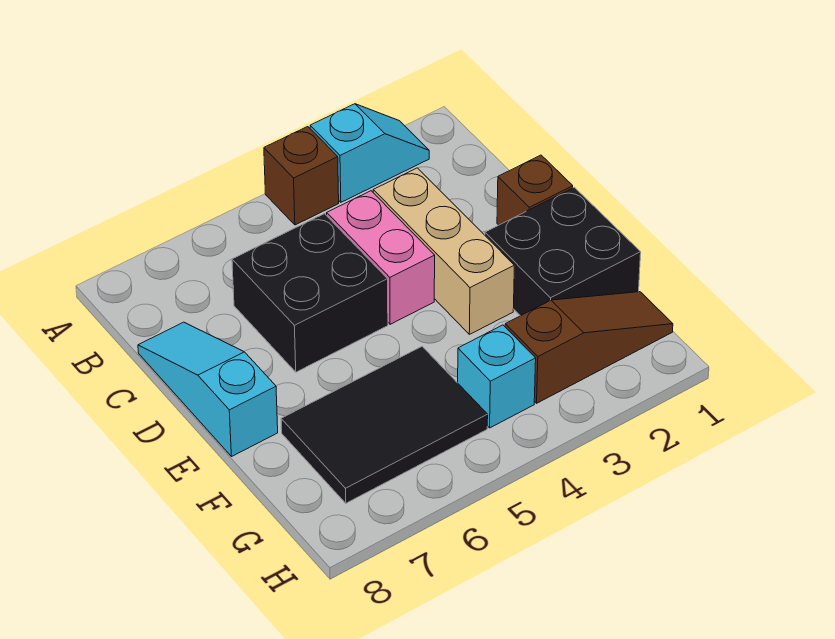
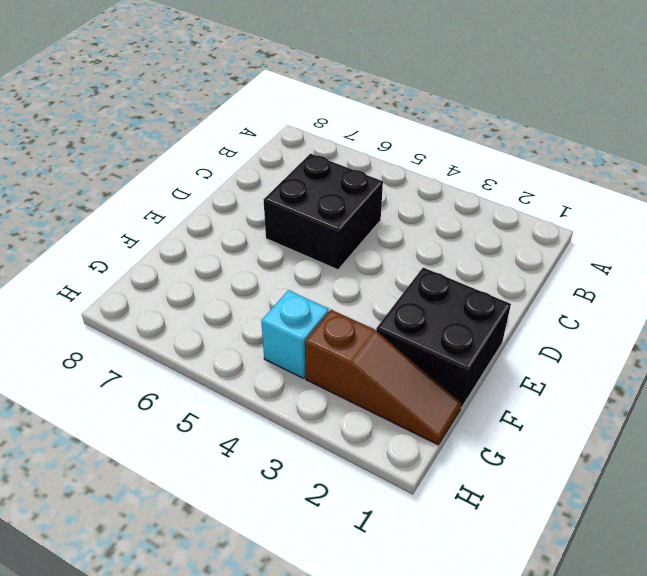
none -> cyan 1x2 slope [310,104,429,202]
none -> brown 1x1 brick [264,127,339,225]

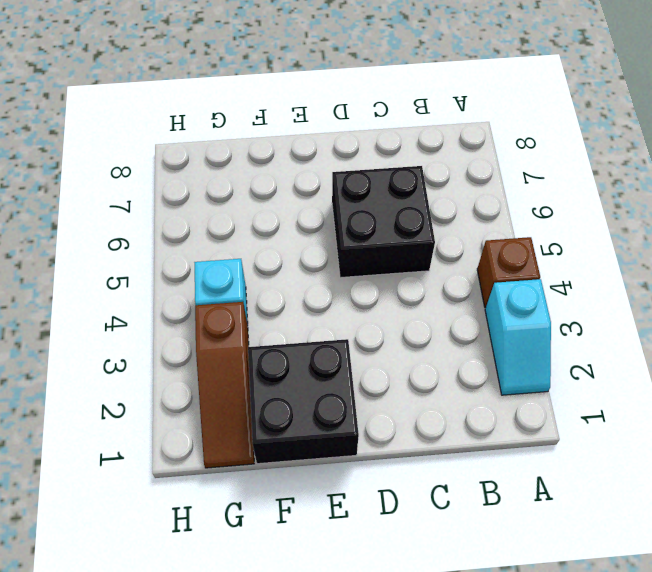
none -> tan 1x3 brick [373,168,514,334]
none -> pink 1x2 brick [327,191,435,324]

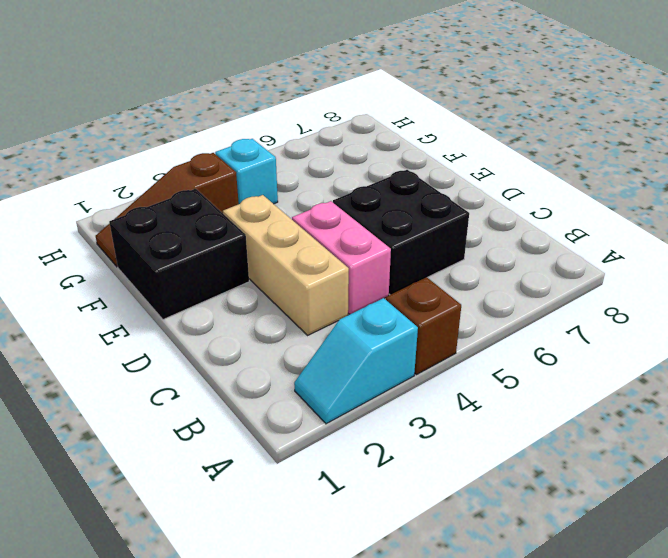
none -> cyan 1x3 slope [138,322,278,457]
none -> brown 1x1 brick [497,155,573,225]

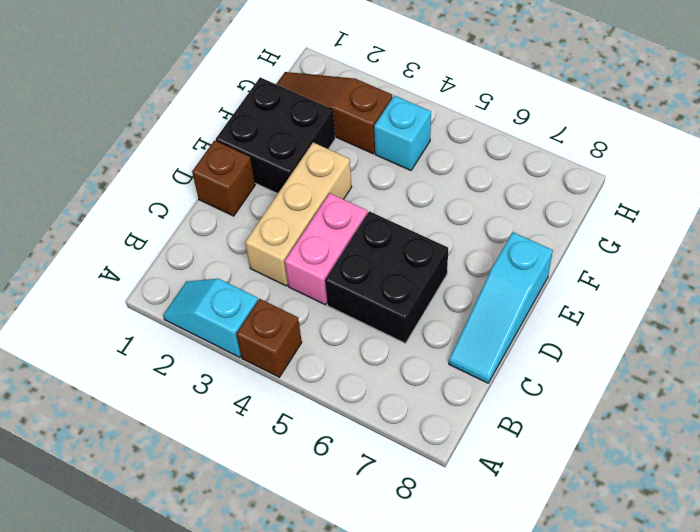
none -> black 2x3 tile [281,347,488,503]

